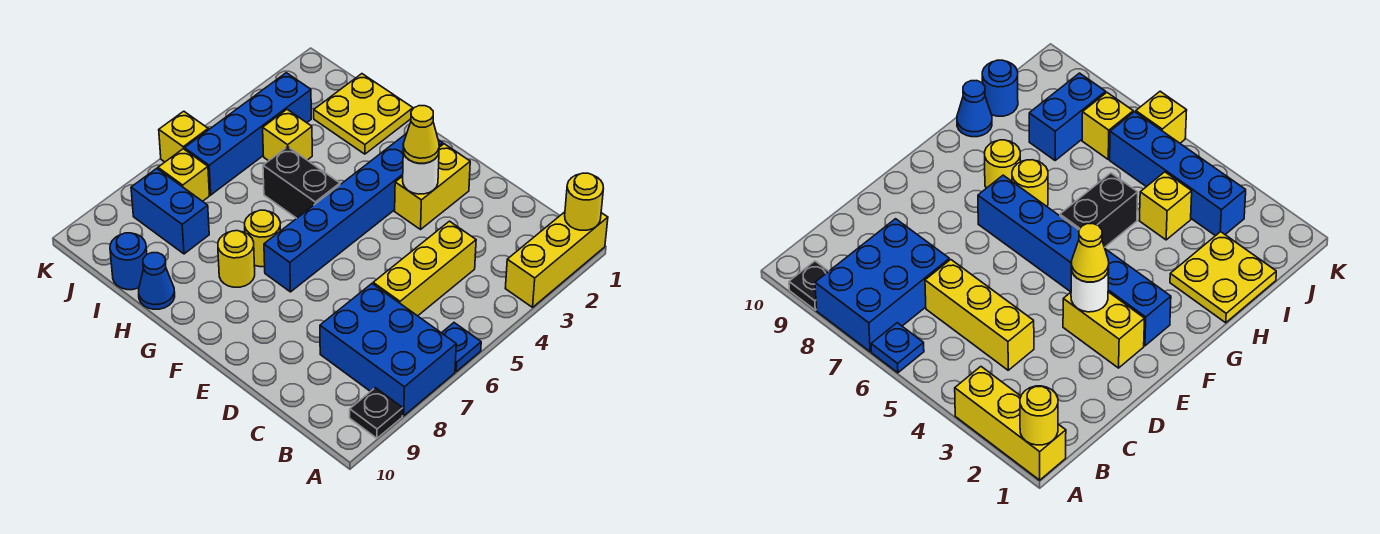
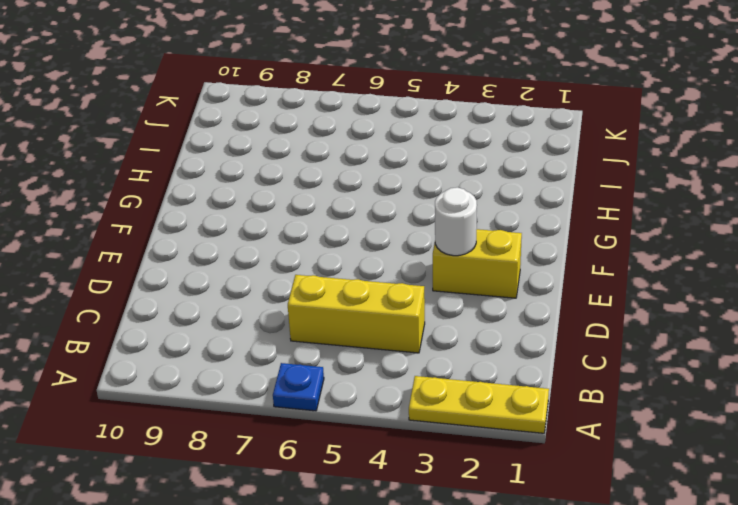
yellow 1x3 plate [409,376,549,433] -> yellow 1x3 brick [505,212,608,307]
none -> blue 2x3 brick [320,284,456,416]
none -> black 1x1 plate [350,388,403,438]
none -> blue 1x6 brick [264,134,443,292]

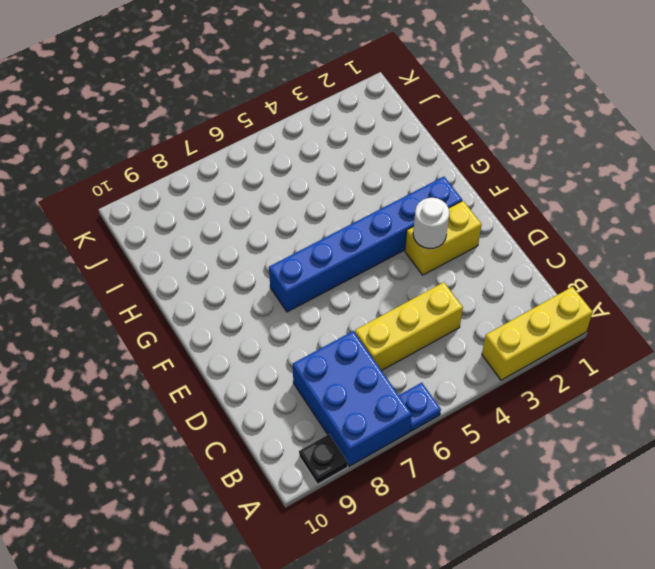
none -> black 1x2 brick [263,147,340,218]
none -> yellow 1x1 round brick [245,210,280,267]
none -> yellow 1x1 round brick [218,231,255,287]

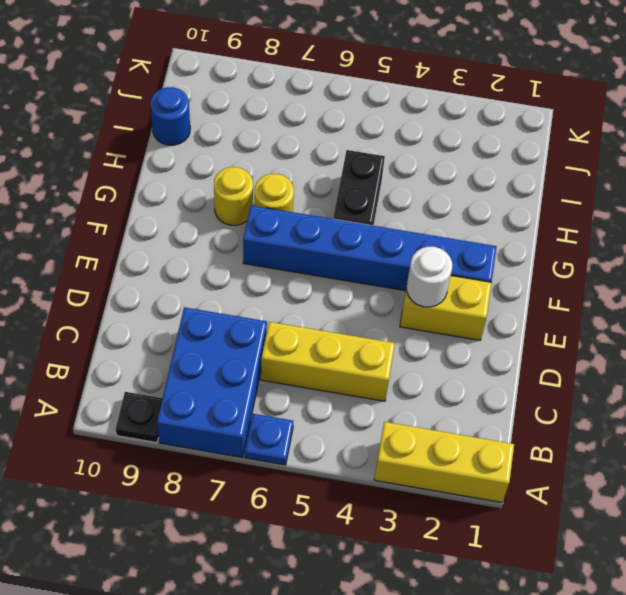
none -> yellow 2x2 plate [314,74,413,154]
none -> blue 1x1 cone [139,253,175,309]
none -> yellow 1x1 brick [263,110,312,161]

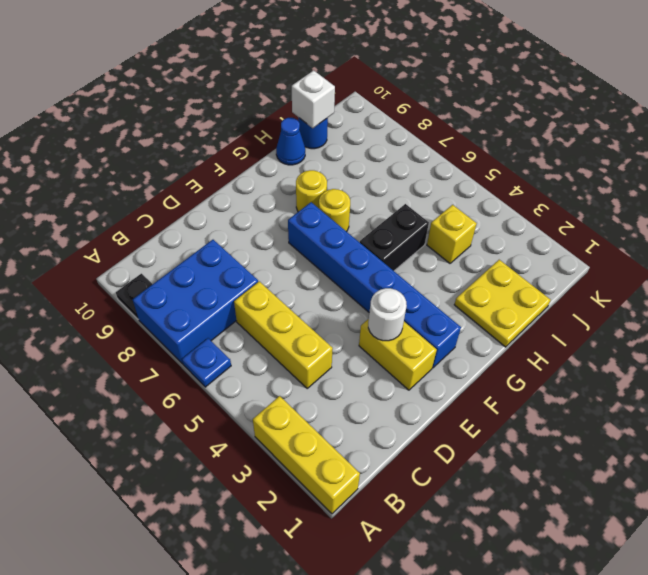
white 1x1 brick [292,70,335,128] -> none
none -> blue 1x2 brick [131,168,209,254]
none -> blue 1x4 brick [185,73,311,195]
none -> yellow 1x1 brick [158,149,210,201]

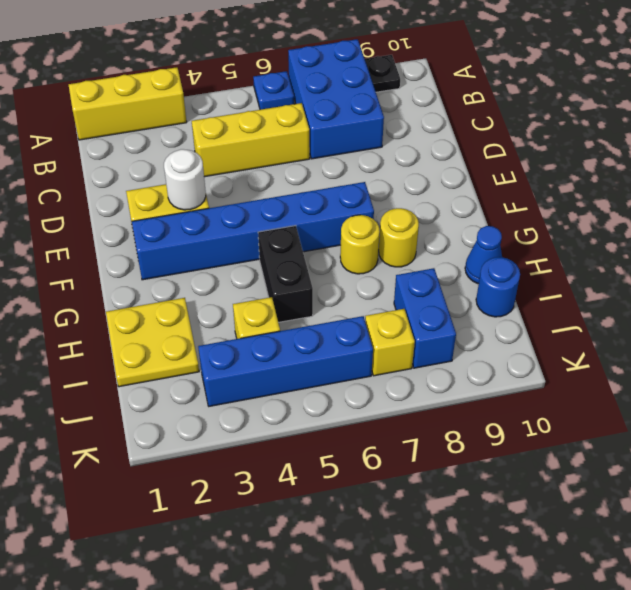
none -> yellow 1x1 brick [159,111,208,162]
none -> yellow 1x1 round brick [565,173,604,230]
none -> yellow 1x1 cone [403,106,439,163]

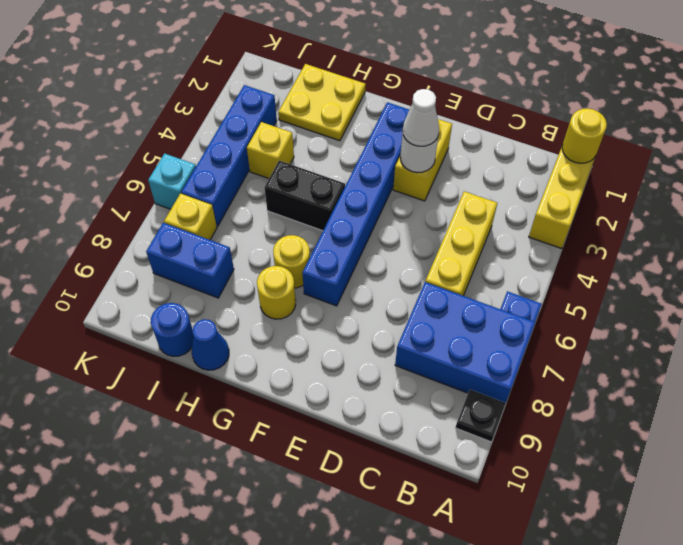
white 1x1 cone [403,89,439,146] -> yellow 1x1 cone [403,106,439,163]
cyan 1x1 brick [148,153,196,209] -> yellow 1x1 brick [159,111,208,162]

